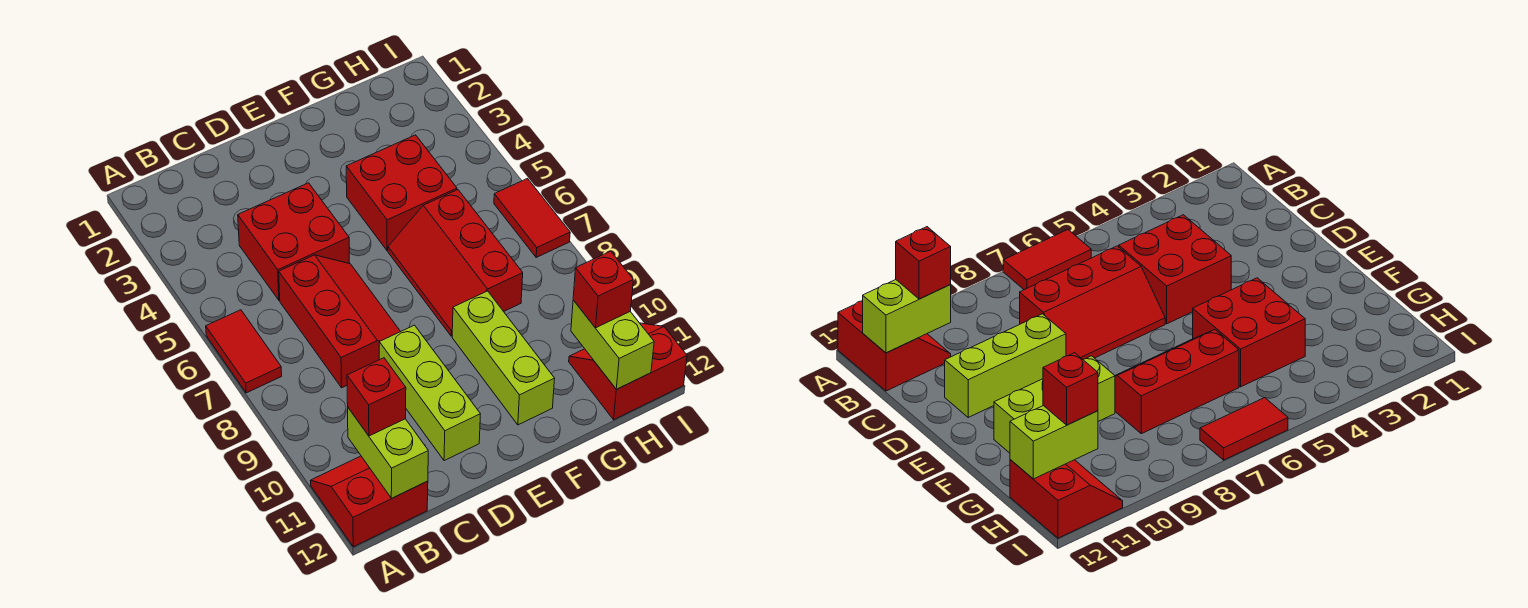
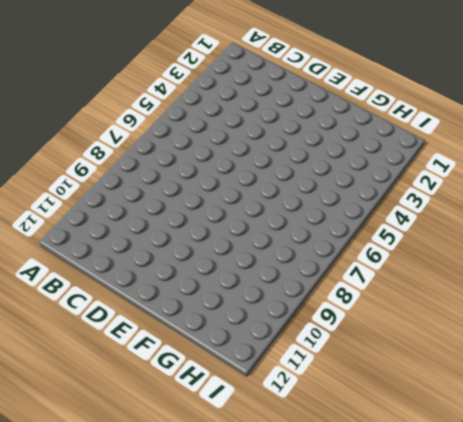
none -> red 1x2 tile [206,310,282,393]
none -> red 2x2 slope [310,456,428,547]
none -> red 2x2 brick [238,183,350,300]

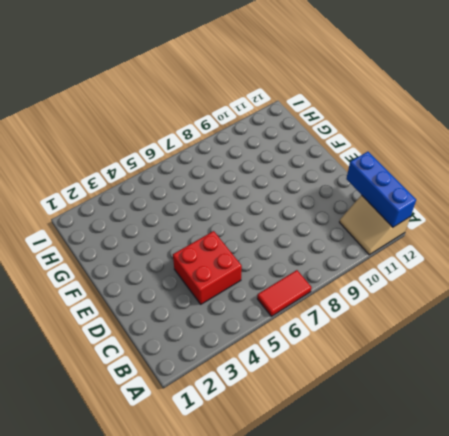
tan 2x2 slope [340,195,410,255] -> red 2x2 slope [310,456,428,547]
blue 1x3 brick [346,152,416,227] -> lime 1x2 brick [348,408,428,498]
none -> red 2x3 slope [279,255,401,388]
none -> lime 1x3 brick [379,325,480,461]
none -> red 2x2 brick [346,135,457,251]

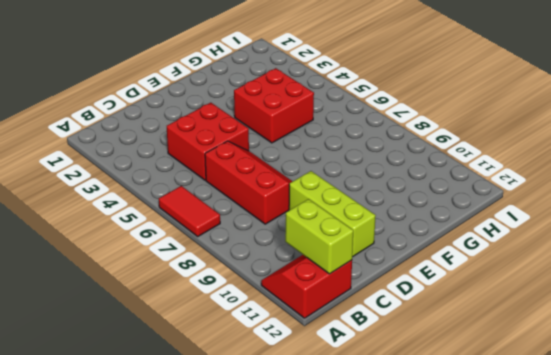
none -> red 2x3 slope [388,190,523,336]
none -> lime 1x3 brick [452,291,555,425]
none -> red 2x2 slope [569,323,687,420]

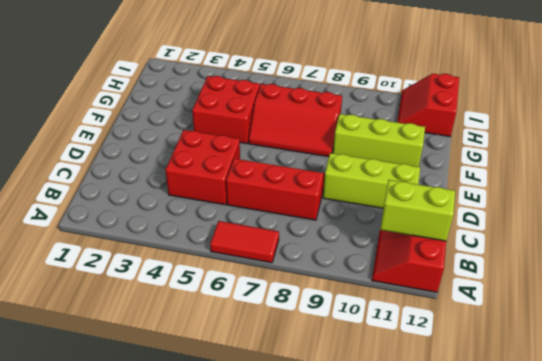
none -> red 1x2 tile [494,179,570,257]
none -> lime 1x2 brick [571,300,654,389]
none -> red 1x1 brick [347,358,406,436]

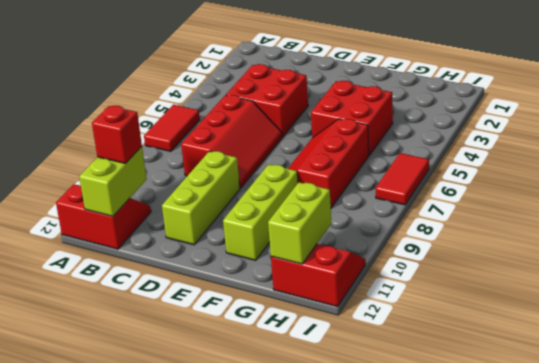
none -> red 1x1 brick [573,251,633,328]

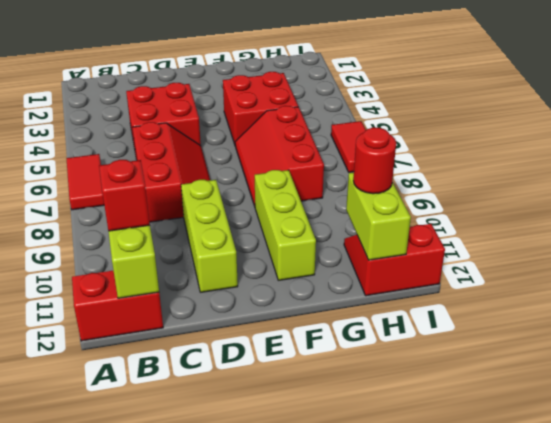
red 1x1 round brick [353,127,396,194] -> red 1x1 brick [573,251,633,328]

